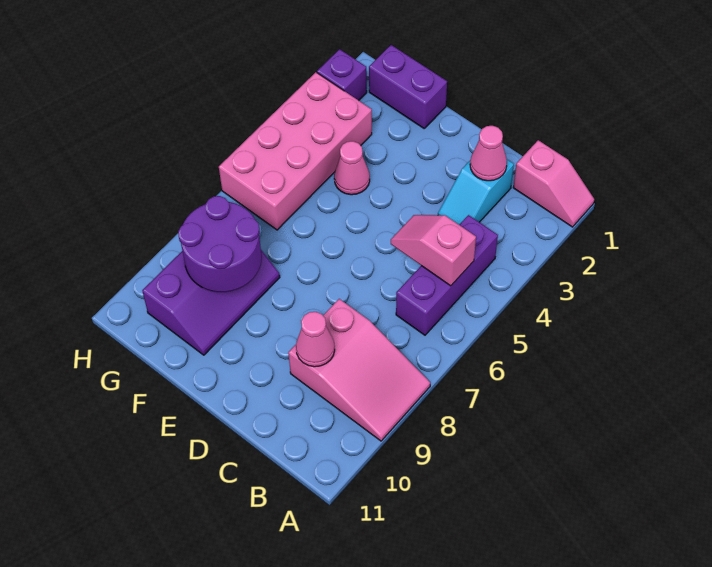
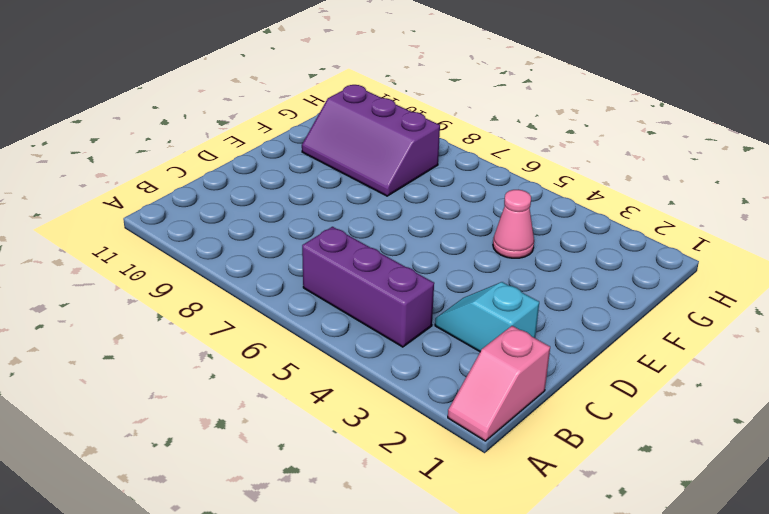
none -> pink 2x3 slope [288,299,430,441]
none -> purple 1x2 brick [369,45,447,128]
none -> pink 2x4 brick [219,72,372,230]

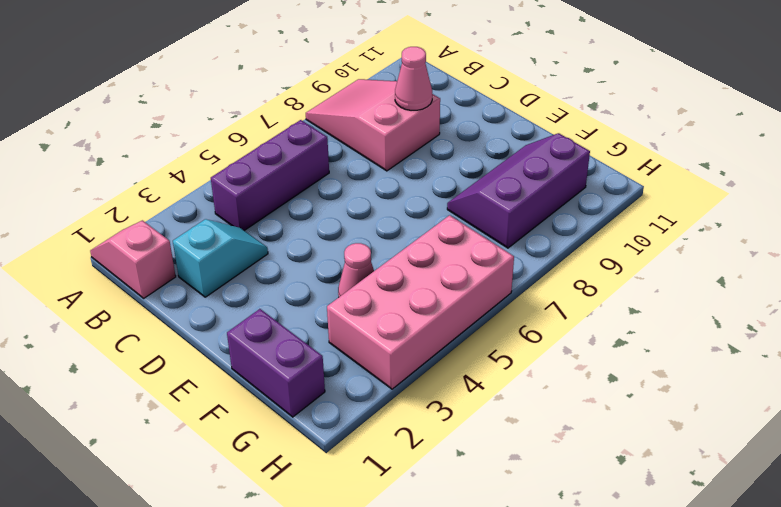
none -> purple 1x1 brick [317,49,367,100]
none -> pink 1x2 slope [391,215,476,286]
none -> pink 1x1 cone [470,126,507,181]

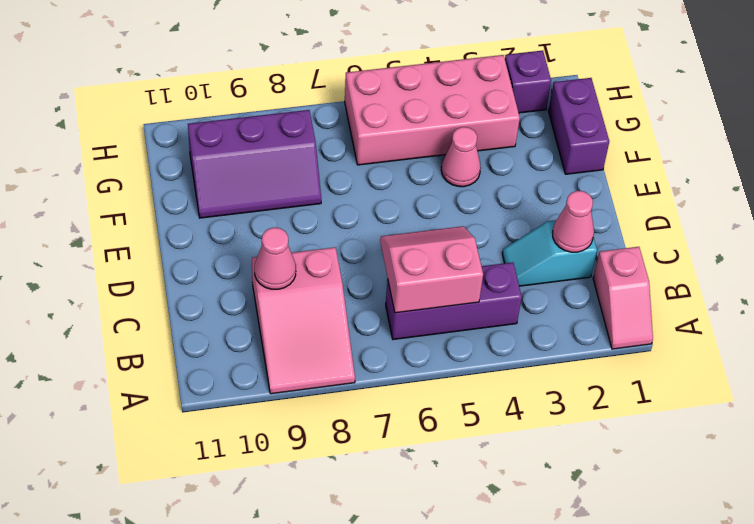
pink 2x2 slope [380,226,483,313] -> pink 1x2 slope [391,215,476,286]
none -> purple 2x2 round brick [178,196,262,292]

